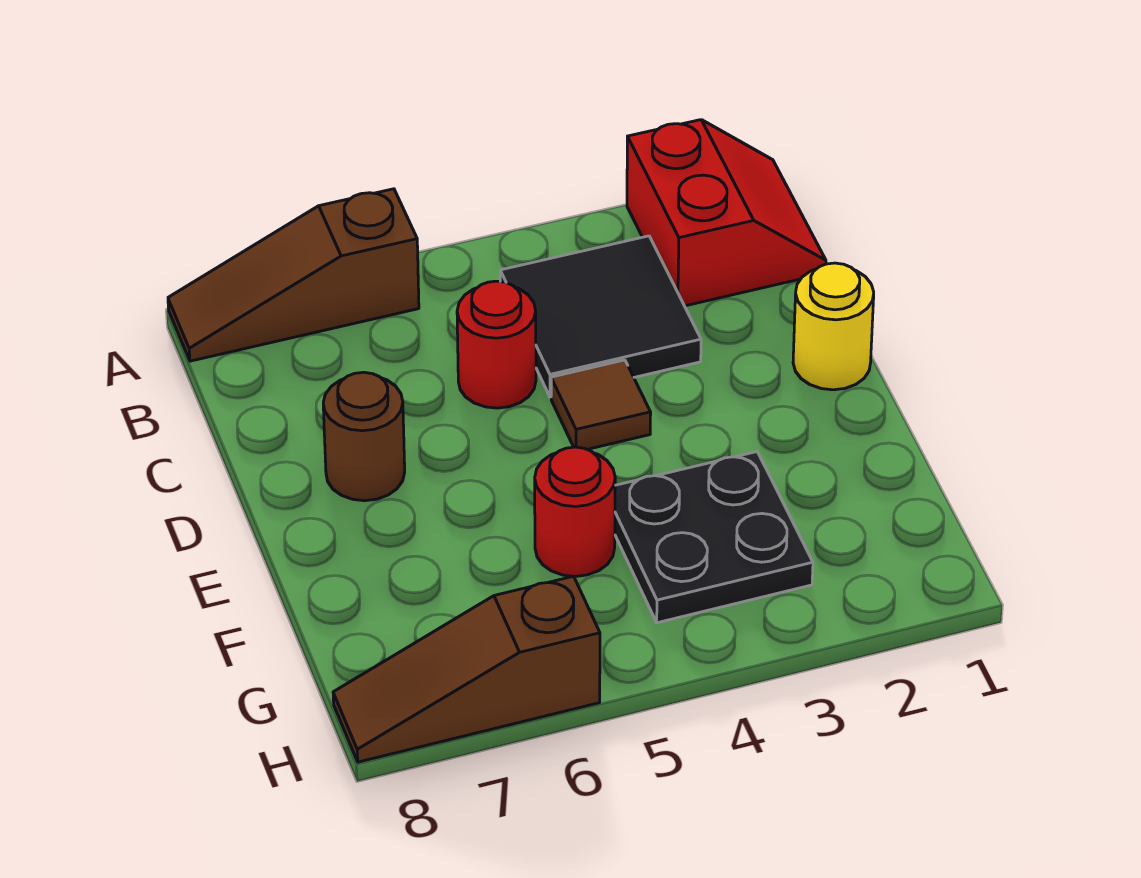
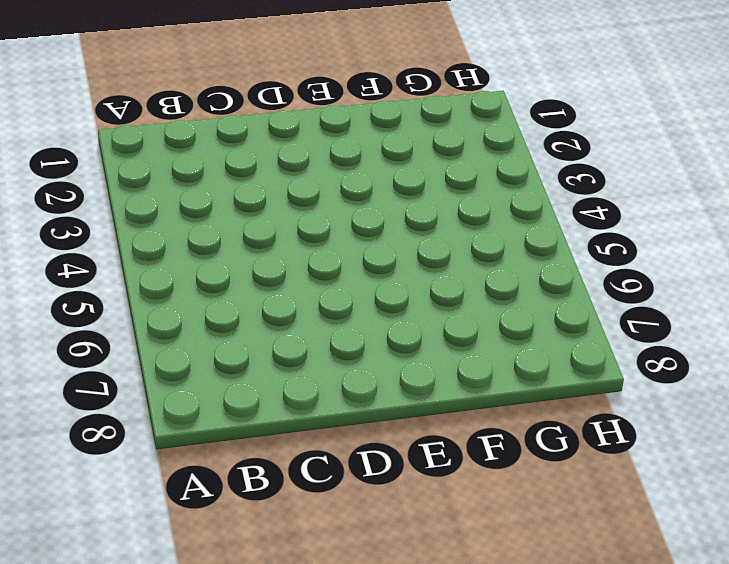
none -> red 2x2 slope [627,120,826,306]
none -> brown 1x3 slope [168,189,419,361]

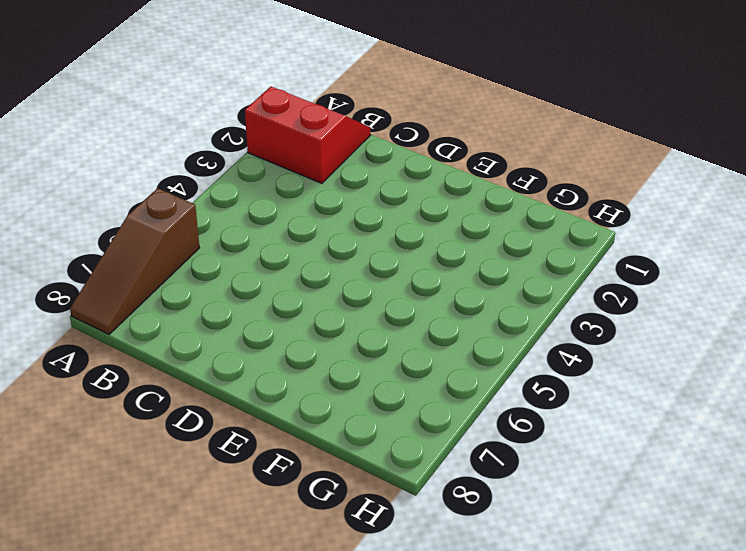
none -> black 2x2 tile [500,236,701,397]
none -> red 1x1 round brick [457,281,536,408]

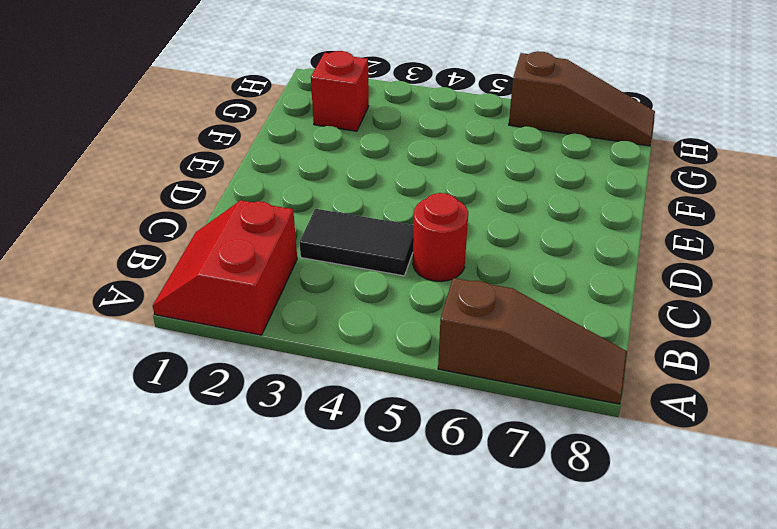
black 1x2 tile [300,209,414,276] -> black 2x2 tile [500,236,701,397]
red 1x1 brick [311,51,369,131] -> none
none -> yellow 1x1 round brick [793,263,874,390]
none -> brown 1x1 tile [551,360,651,450]

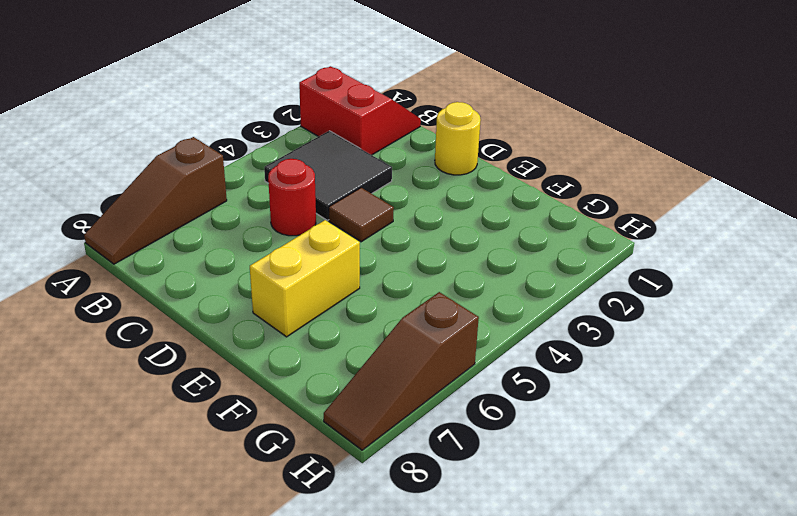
yellow 1x2 brick [250,220,360,337] -> none
none -> brown 1x1 round brick [323,372,405,501]
none -> black 2x2 plate [615,452,813,623]

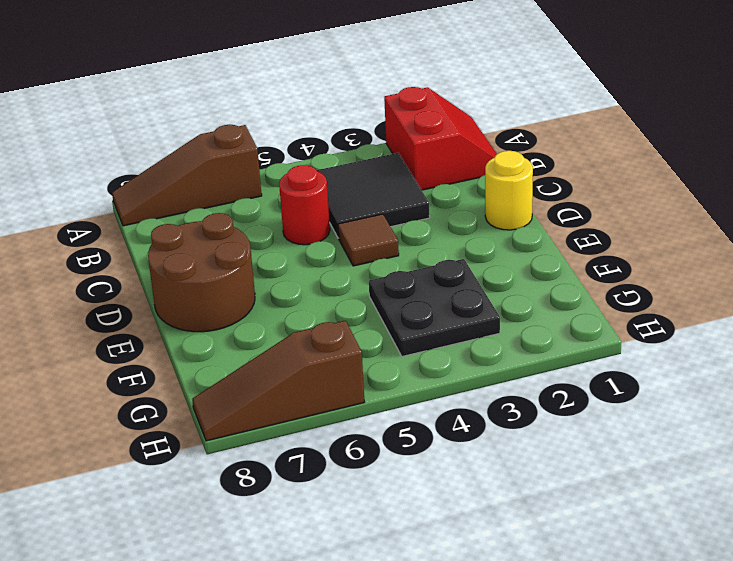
brown 2x2 round brick [148,213,255,332] -> brown 1x1 round brick [323,372,405,501]
none -> red 1x1 round brick [535,447,615,576]

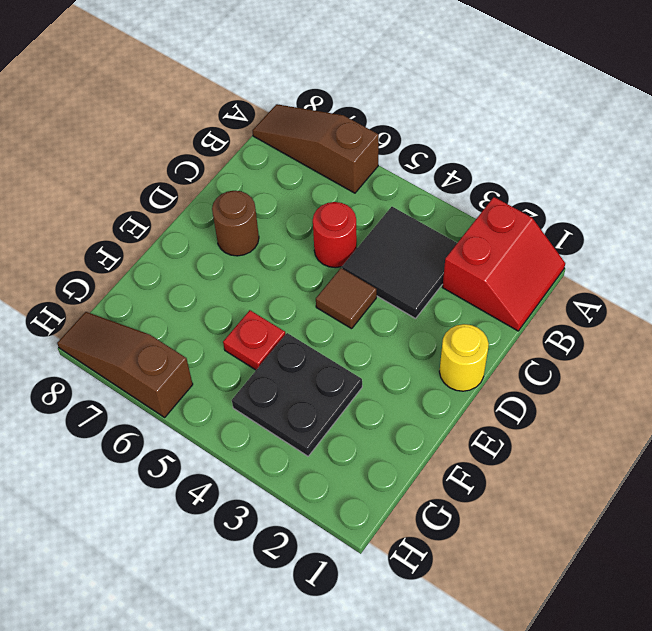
red 1x1 plate [223,310,286,370] -> red 1x1 round brick [535,447,615,576]

